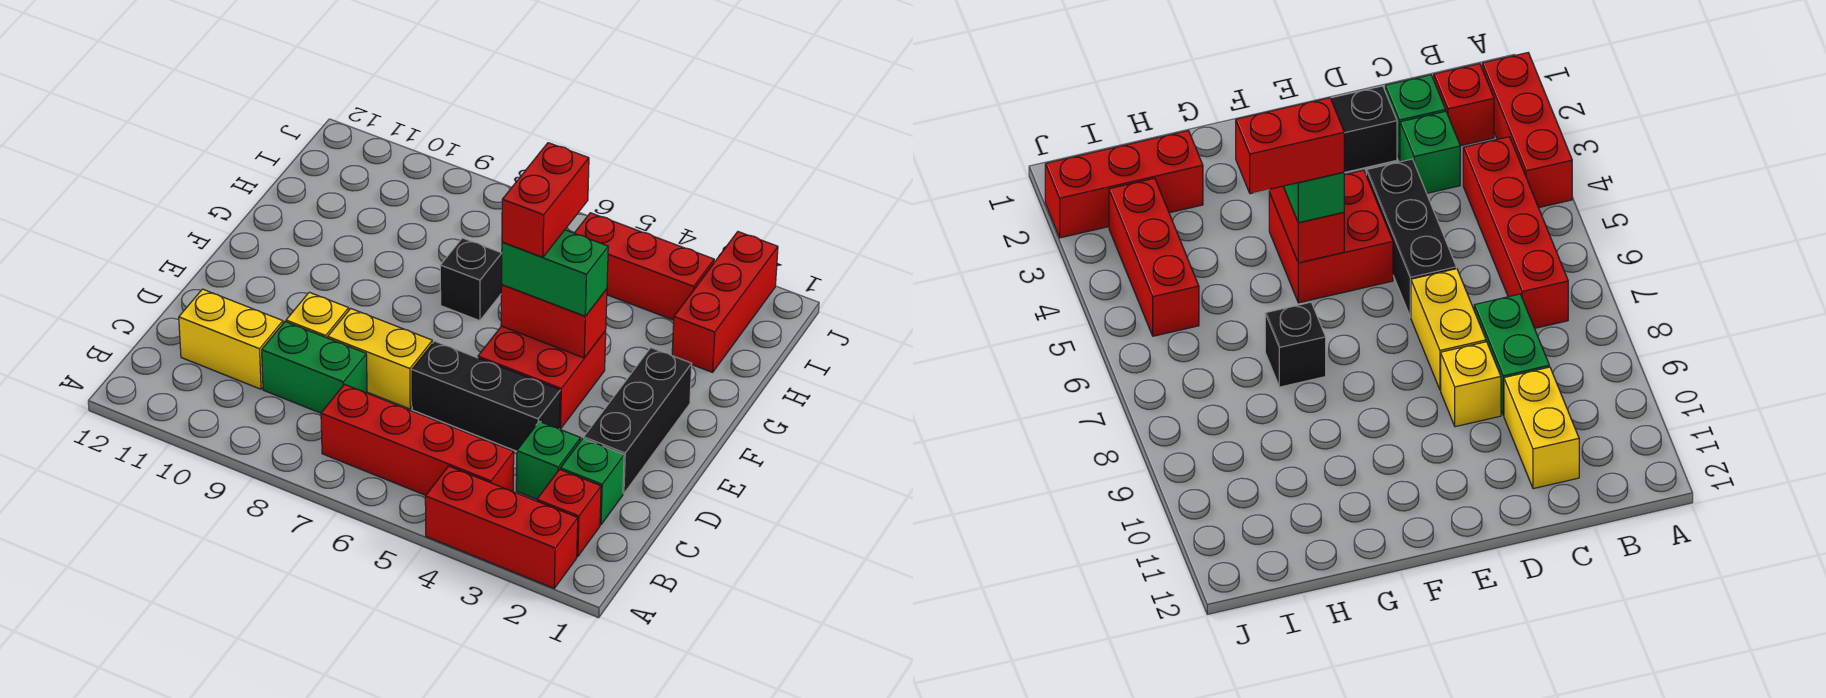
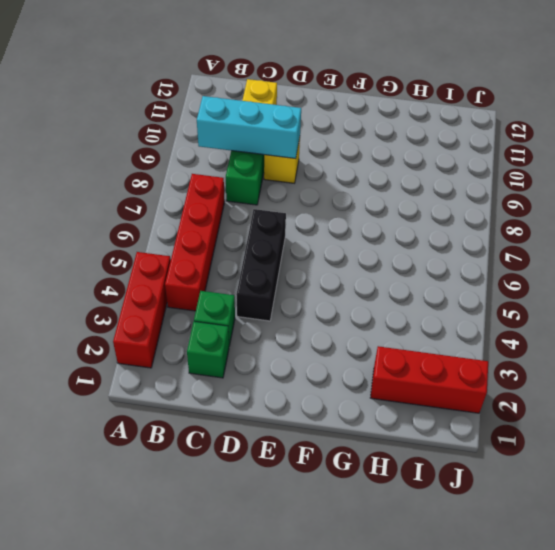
cyan 1x3 brick [197,96,301,159] -> none
none -> red 1x1 brick [537,470,601,556]
none -> black 1x3 brick [584,348,692,494]
none -> yellow 1x2 brick [328,309,432,409]

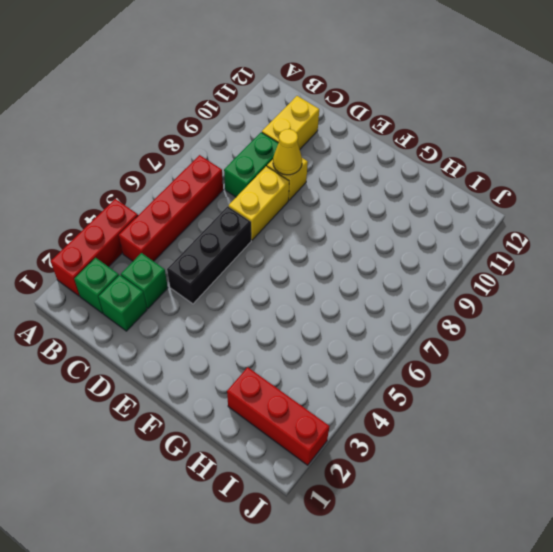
green 1x1 brick [74,258,119,313] -> red 1x1 brick [537,470,601,556]
yellow 1x1 cone [273,129,302,175] -> none
none -> black 1x3 brick [584,348,692,494]
none -> red 2x2 brick [478,326,606,429]
none -> black 1x1 brick [440,238,502,321]

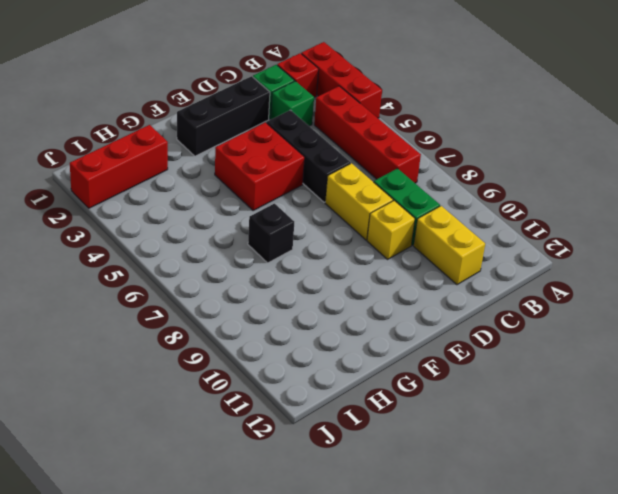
none -> red 1x3 brick [575,213,714,320]
none -> red 1x2 brick [501,285,607,358]
none -> green 1x2 brick [502,230,608,316]

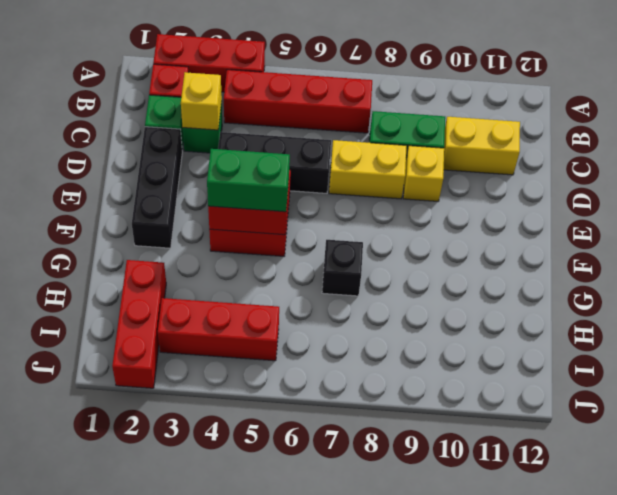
yellow 1x1 brick [181,72,222,130] -> none
none -> red 1x2 brick [502,143,589,257]

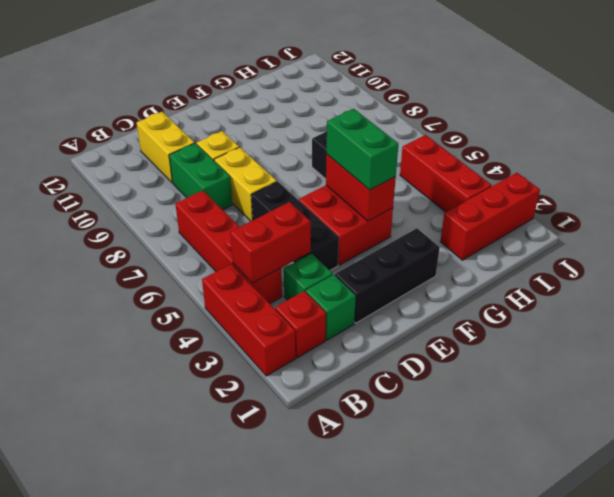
red 1x2 brick [230,202,311,283] -> red 1x2 brick moved to [502,143,589,257]

